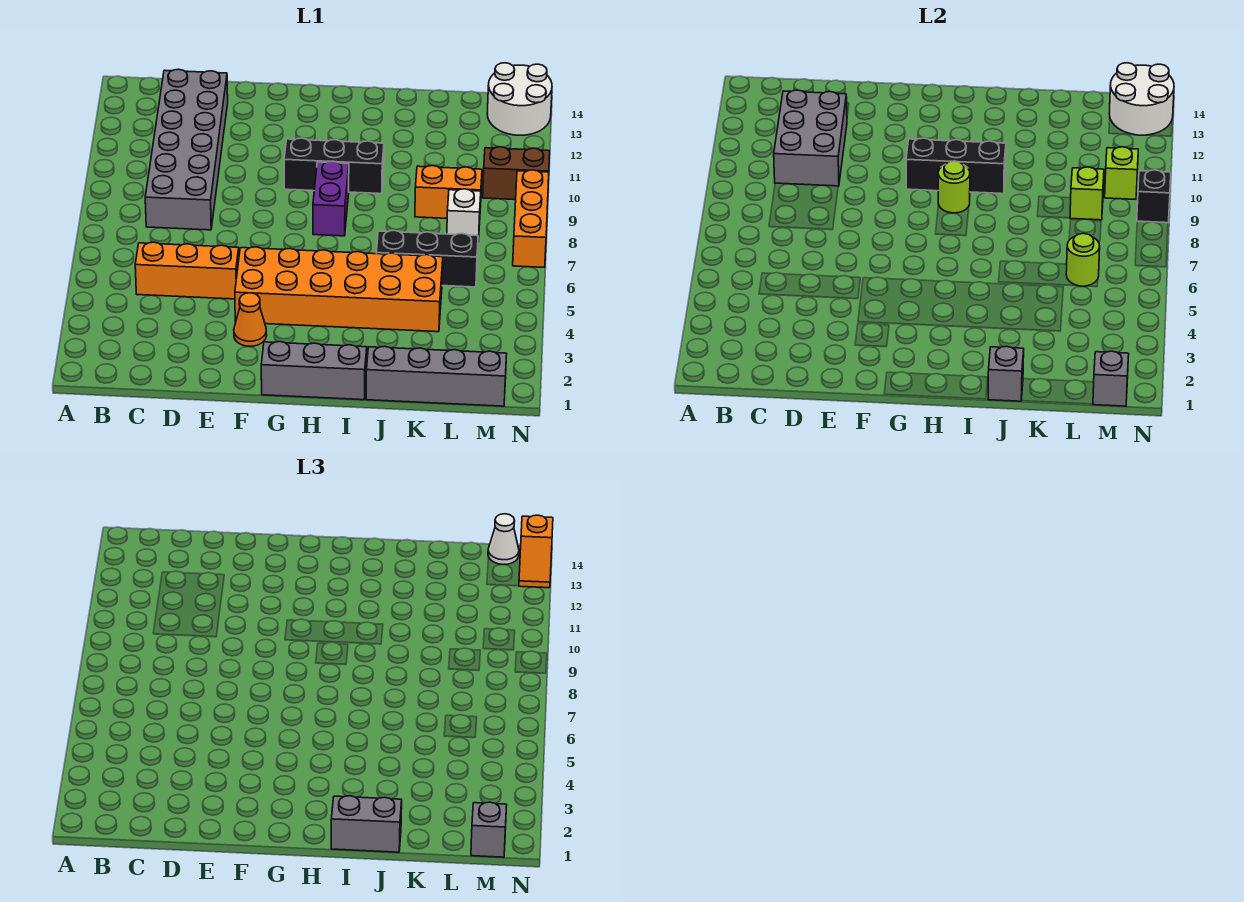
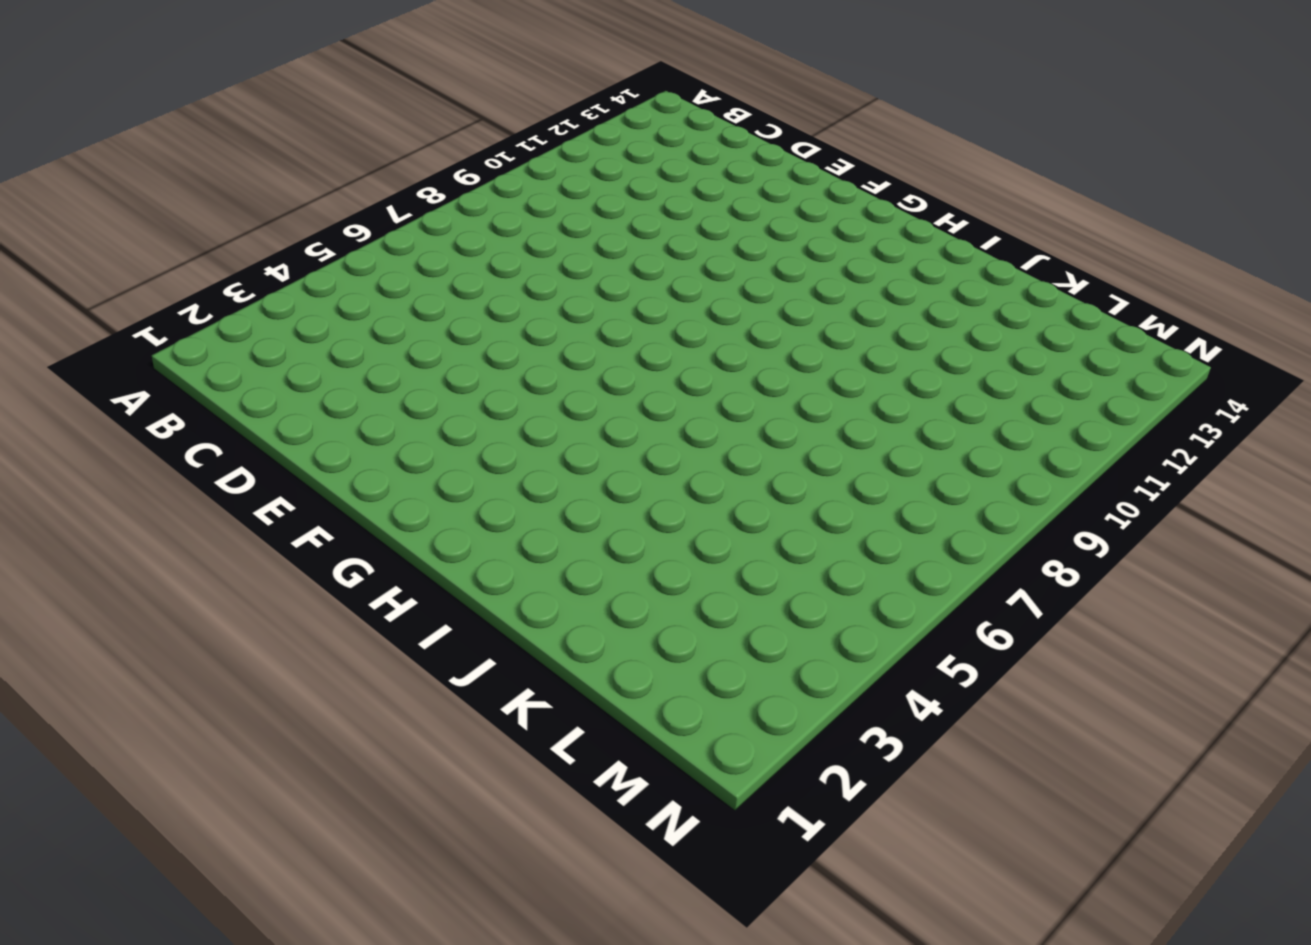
none -> orange 1x3 brick [135,242,239,299]
none -> grey 2x6 brick [145,69,228,230]
none -> orange 1x1 cone [234,293,267,346]

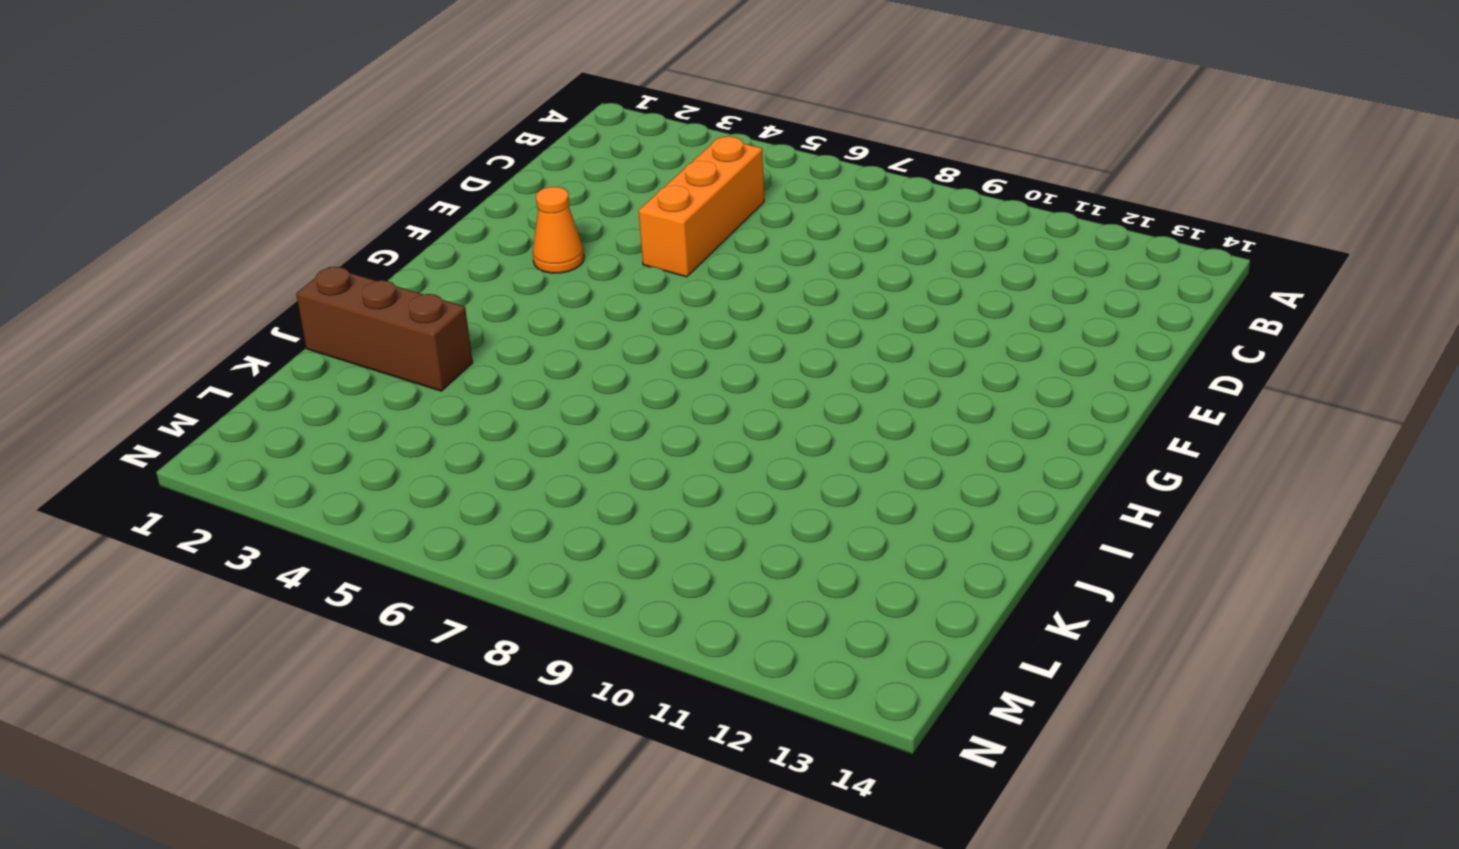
brown 1x3 brick [296,267,473,391] -> grey 1x4 brick [366,346,507,406]
none -> grey 2x6 brick [145,69,228,230]
none -> orange 2x6 brick [235,247,443,332]
none -> grey 1x3 brick [261,342,367,400]

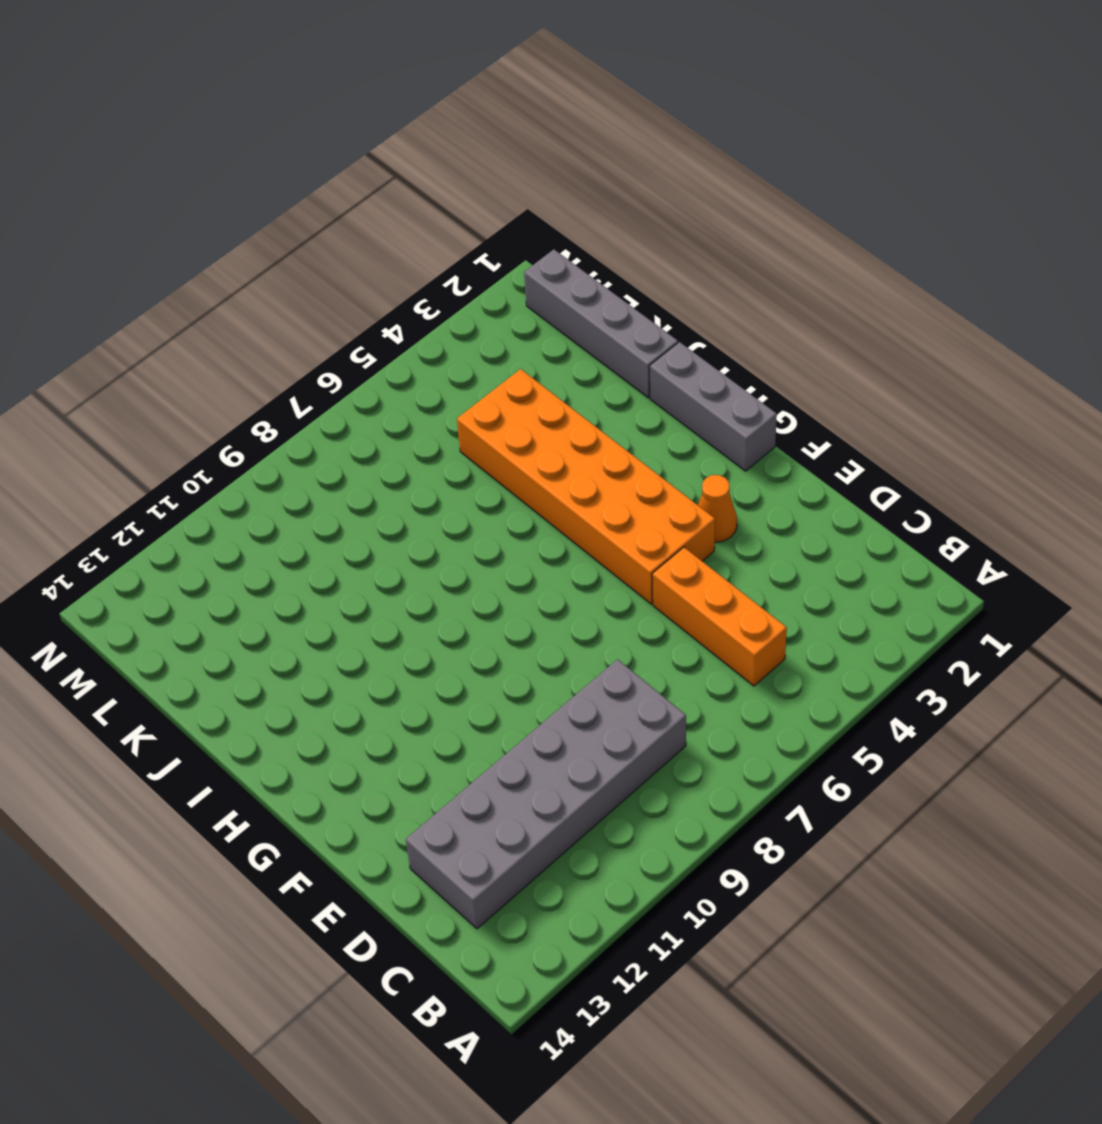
none -> black 1x3 brick [284,138,384,194]
none -> purple 1x2 brick [313,161,349,236]
none -> black 1x3 brick [376,230,478,287]

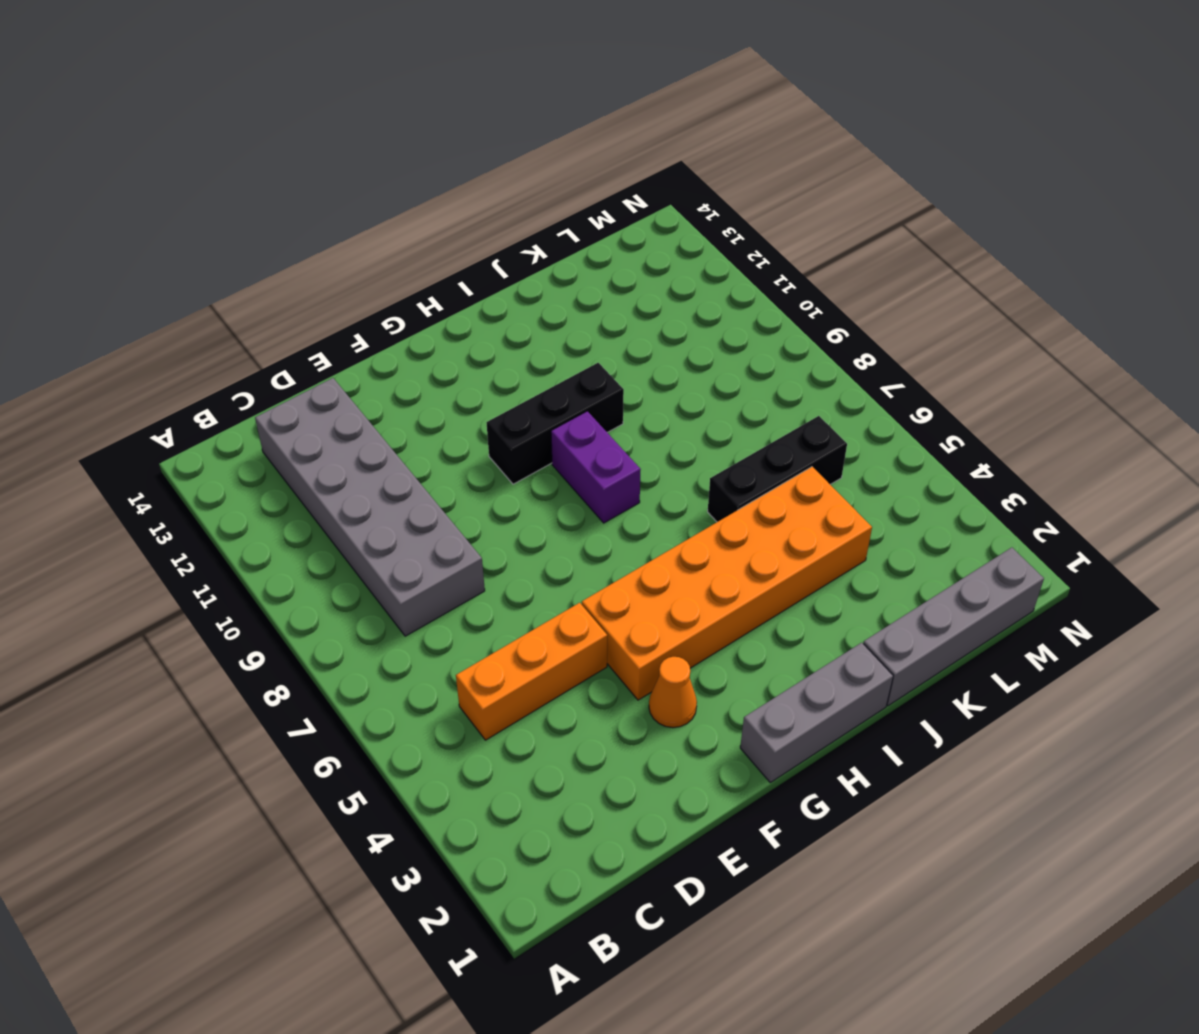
none -> orange 1x2 brick [415,166,482,218]
none -> white 1x1 brick [447,189,481,242]
none -> brown 1x2 brick [483,147,550,200]

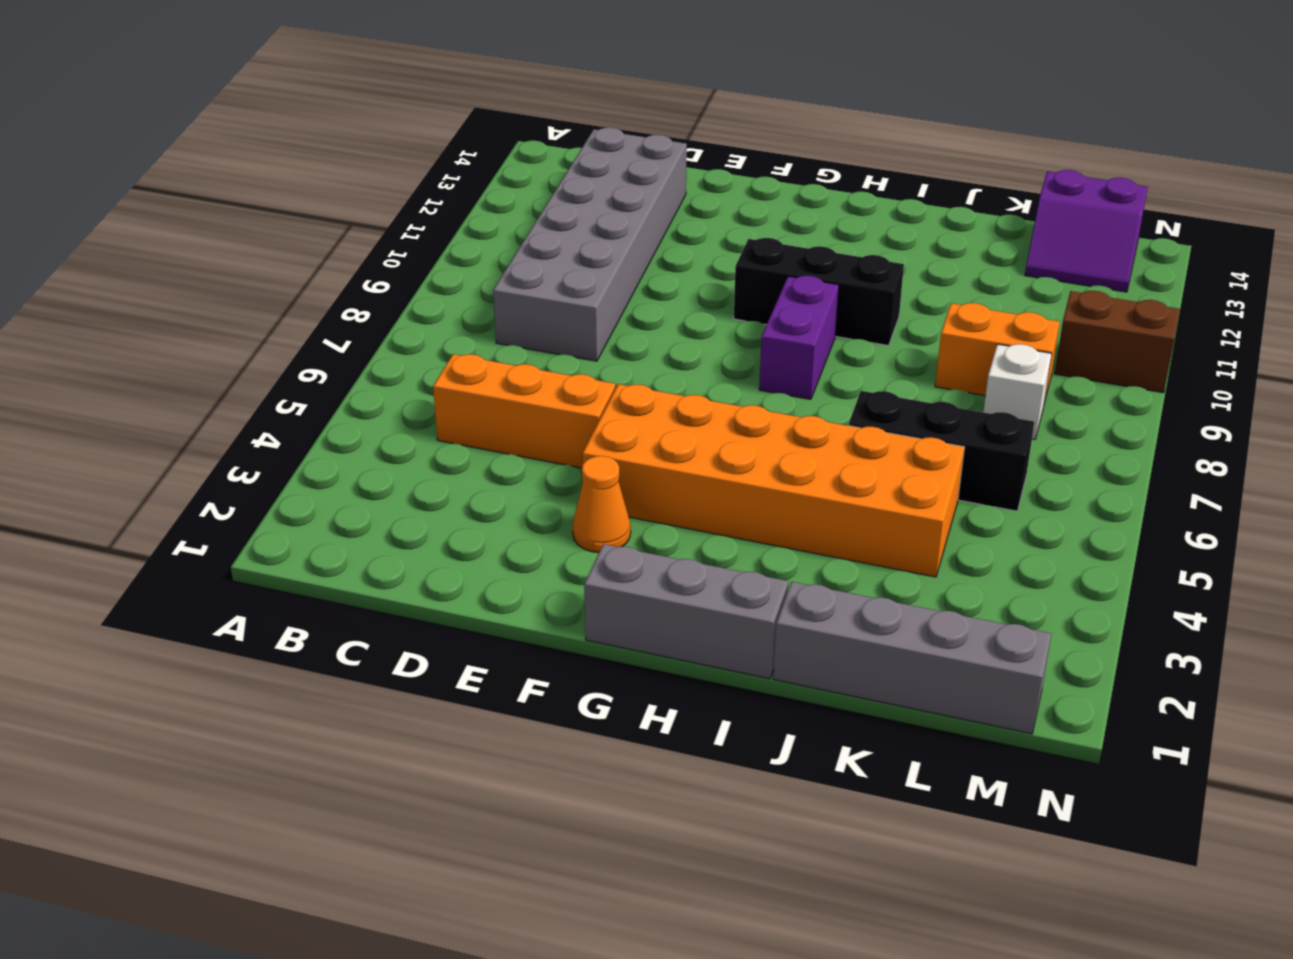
purple 2x2 slope [1025,170,1148,292] -> white 2x2 round brick [487,63,552,135]
none -> orange 1x3 brick [513,170,549,267]
none -> grey 2x3 brick [774,90,847,186]
none -> black 1x3 brick [906,138,1006,194]

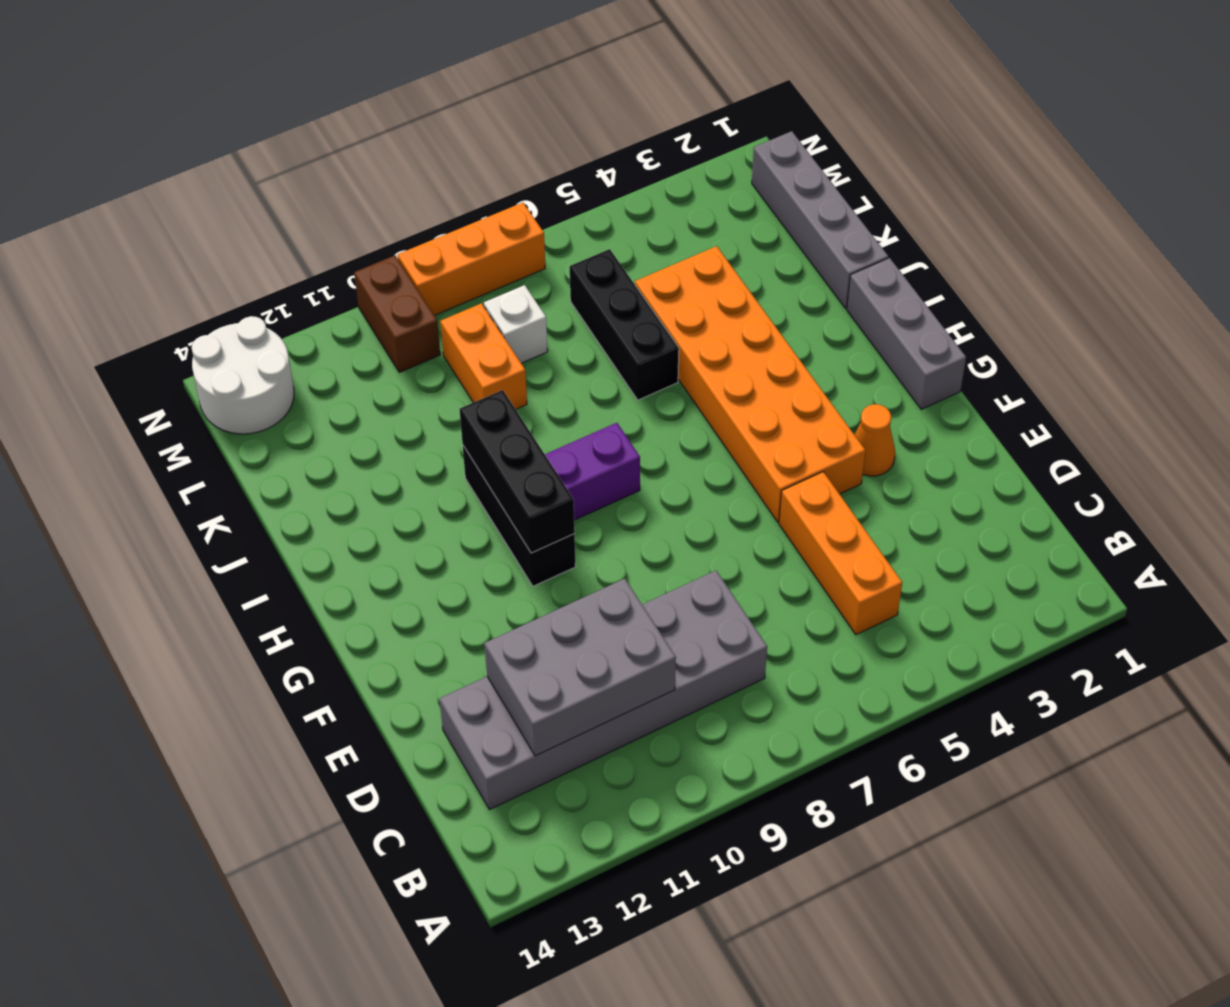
none -> lime 1x1 round brick [938,161,970,213]
none -> grey 1x1 brick [988,346,1024,401]
none -> lime 1x1 round brick [1066,234,1100,286]

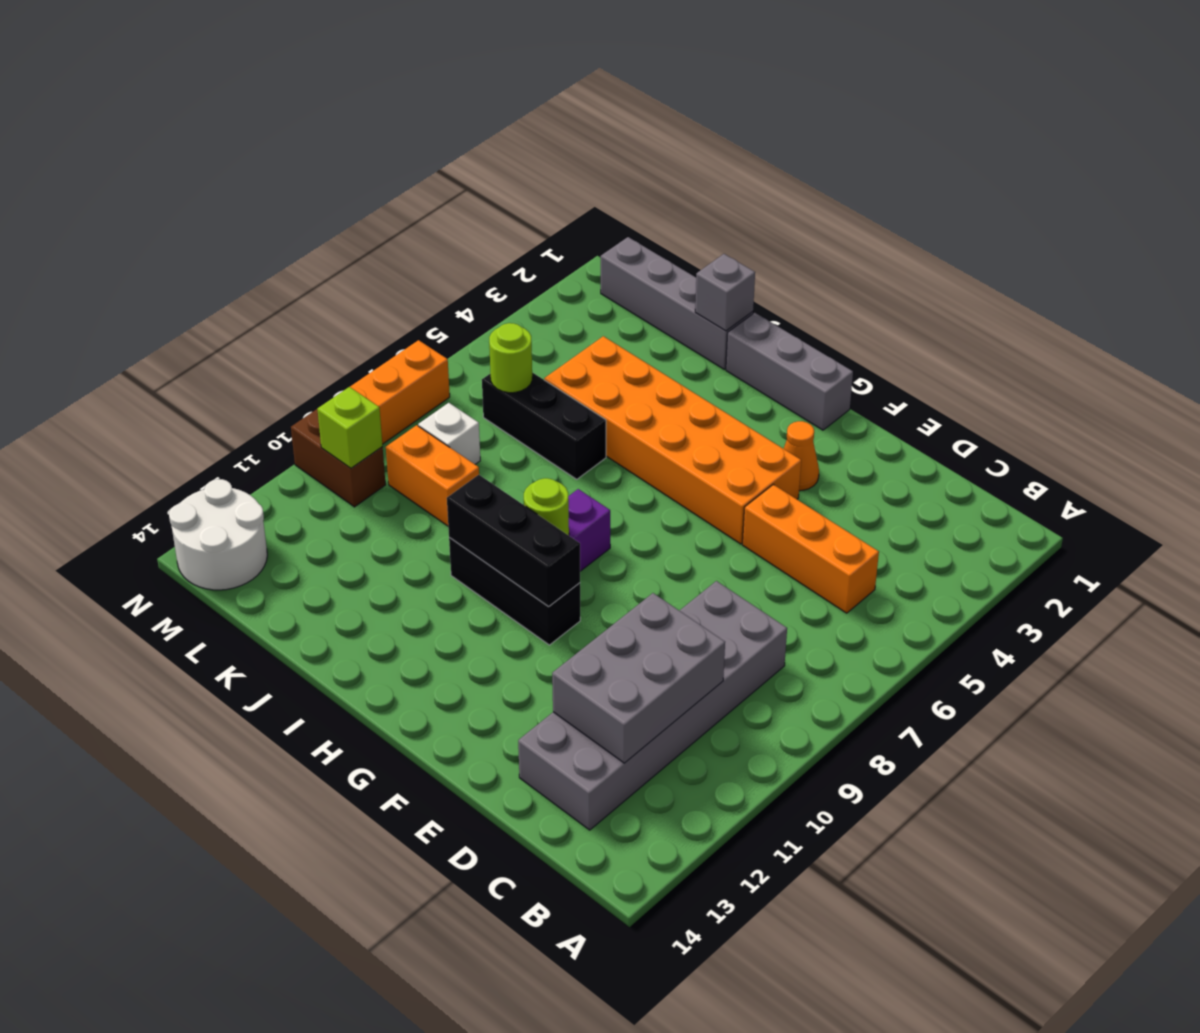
none -> lime 1x1 brick [1070,167,1104,220]
none -> grey 1x1 brick [1093,351,1129,406]
none -> white 2x2 round brick [1109,63,1174,135]

